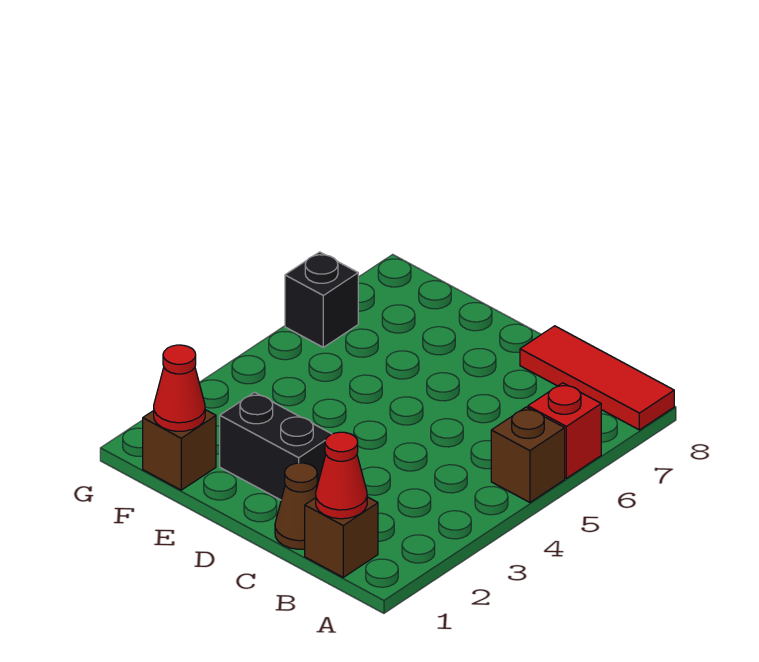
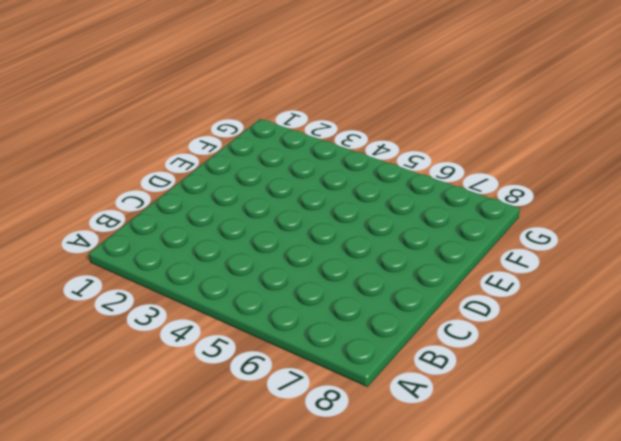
none -> brown 1x1 brick [491,407,565,502]
none -> red 1x1 brick [528,383,601,478]

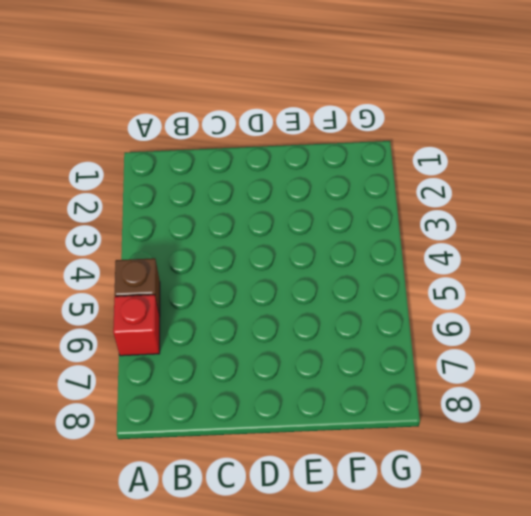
none -> red 1x3 tile [520,326,674,430]
none -> brown 1x1 brick [305,497,378,577]

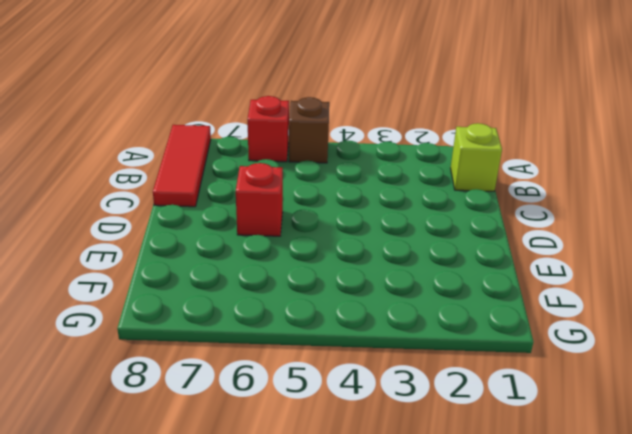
lime 1x1 brick [451,123,502,191] -> brown 1x1 brick [305,497,378,577]
red 1x1 brick [236,163,283,236] -> none
none -> brown 1x1 cone [275,463,317,549]
none -> black 1x2 brick [220,392,331,500]

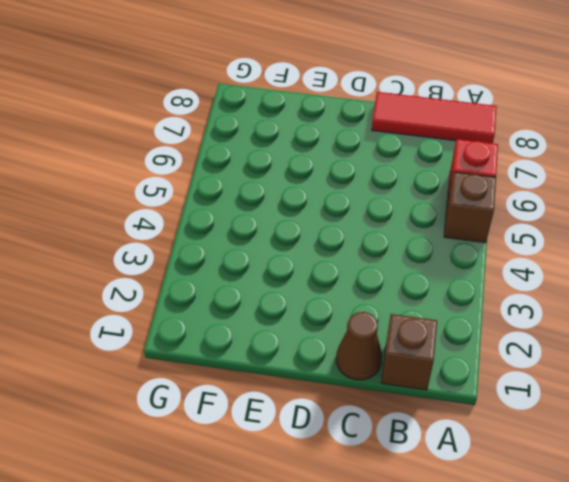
none -> black 1x2 brick [220,392,331,500]
none -> brown 1x1 brick [143,410,216,490]

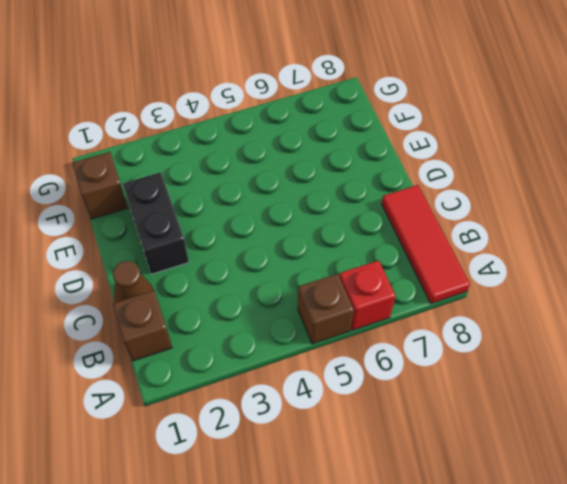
none -> black 1x1 brick [285,252,358,347]
none -> red 1x1 cone [316,432,367,519]

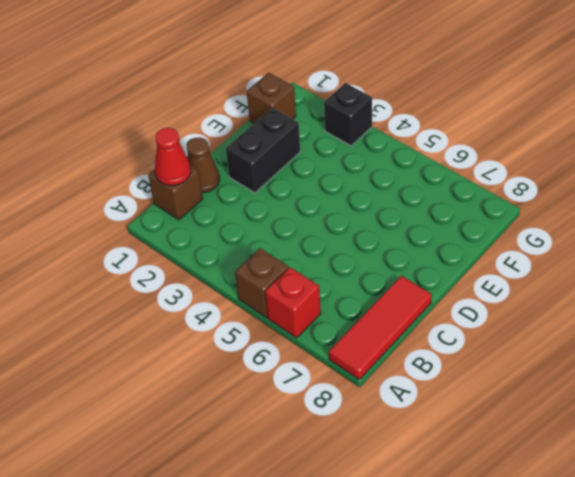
black 1x1 brick [324,83,372,146] -> black 1x1 brick moved to [285,252,358,347]
none -> red 1x1 cone [154,345,205,431]

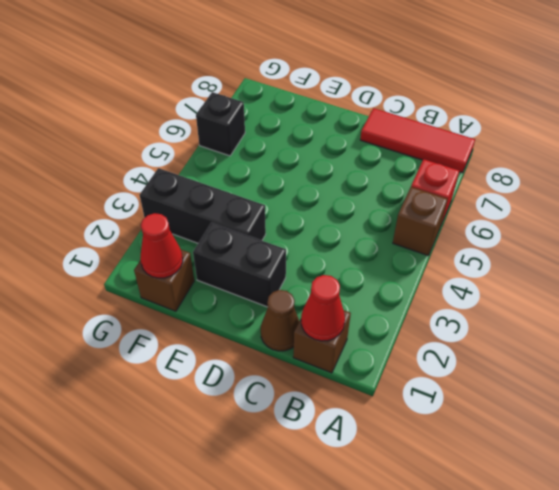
black 1x3 brick [140,168,266,243] -> none

